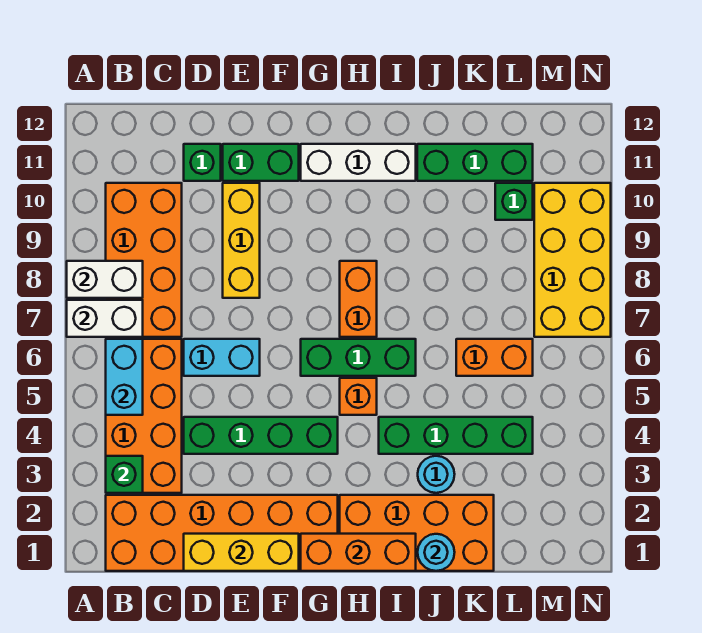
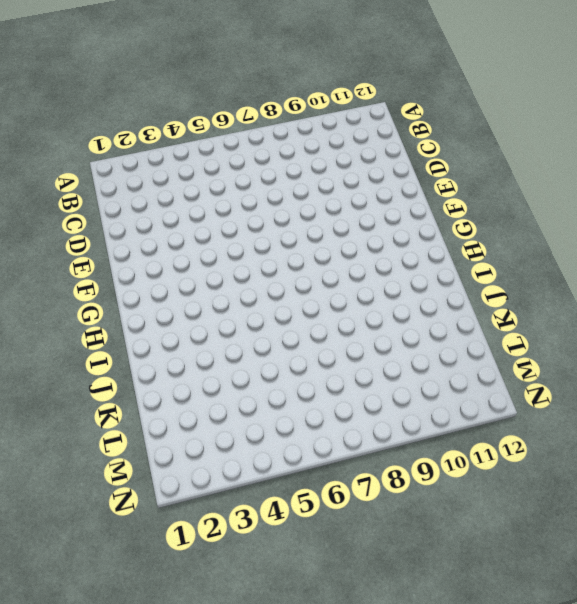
none -> orange 2x6 brick [106,495,338,571]
none -> orange 2x4 brick [106,339,182,493]
none -> orange 2x4 brick [106,183,182,337]

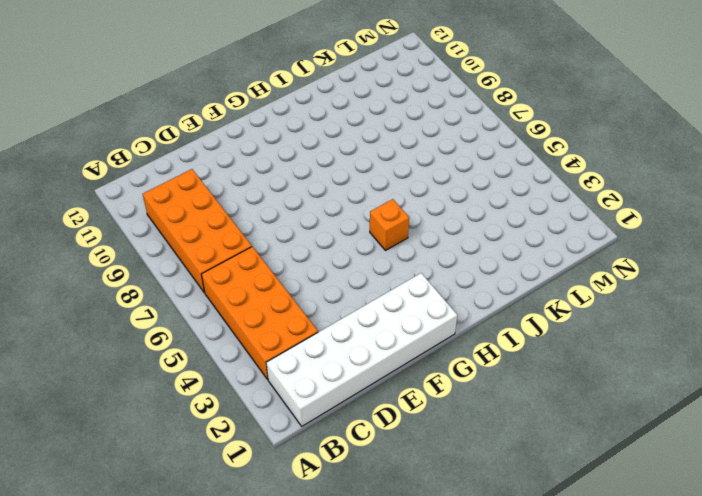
white 2x6 brick [266,273,457,426] -> orange 2x6 brick [106,495,338,571]
none -> green 1x4 brick [184,417,338,454]
none -> cyan 1x2 brick [184,339,260,376]
none -> green 1x1 brick [184,144,221,181]

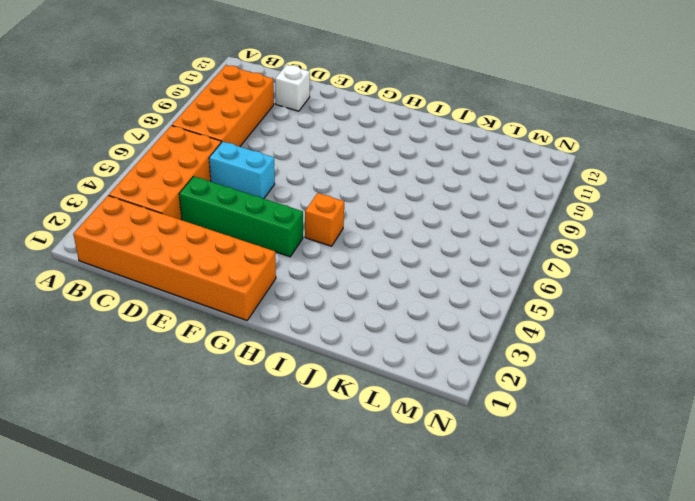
white 1x1 brick [275,65,310,111] -> green 1x1 brick [184,144,221,181]
none -> yellow 1x3 brick [223,183,260,298]
none -> green 1x2 brick [223,144,299,181]
none -> green 1x3 brick [301,339,416,376]

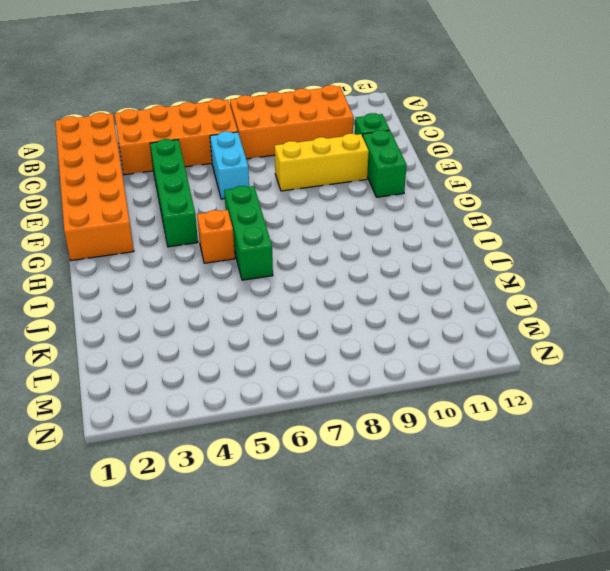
none -> white 1x3 brick [301,144,416,181]
none -> orange 2x4 brick [340,495,494,571]
none -> orange 1x2 brick [340,261,377,337]

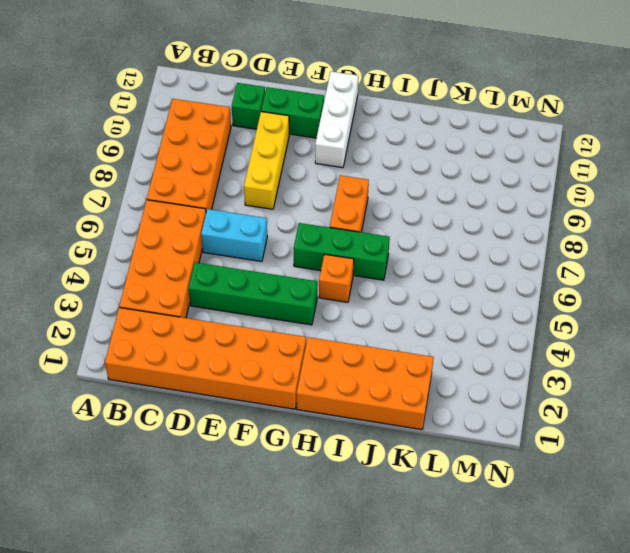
white 1x3 brick [315,71,358,168] -> white 1x3 brick turned to [301,144,416,181]
none -> green 1x4 brick [379,417,533,454]
none -> cyan 1x1 round brick [418,456,455,493]
none -> green 1x3 brick [417,144,533,181]

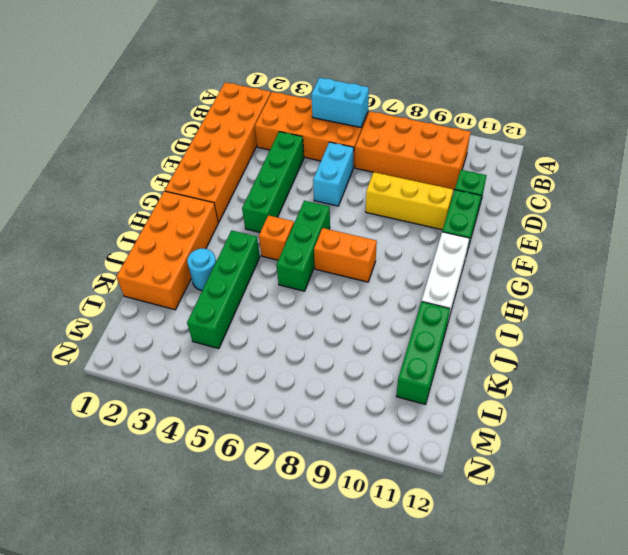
none -> orange 1x2 brick [456,339,533,376]
none -> green 1x1 brick [495,183,533,220]
none -> yellow 2x4 brick [534,183,611,337]

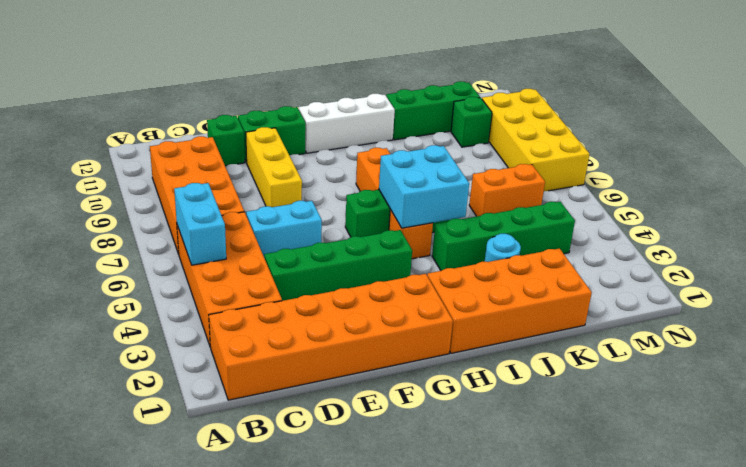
cyan 2x2 brick [379,145,469,228] -> none
none -> white 1x2 brick [67,300,143,337]
none -> white 1x2 brick [67,261,143,298]
none -> green 1x1 brick [106,456,143,493]

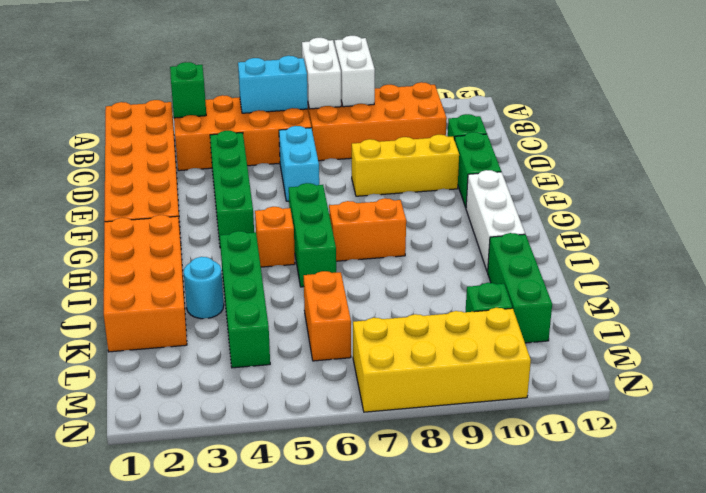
none -> yellow 1x3 brick [184,534,299,571]
none -> orange 1x3 brick [301,534,416,571]
none -> cyan 1x1 round brick [418,534,455,571]

